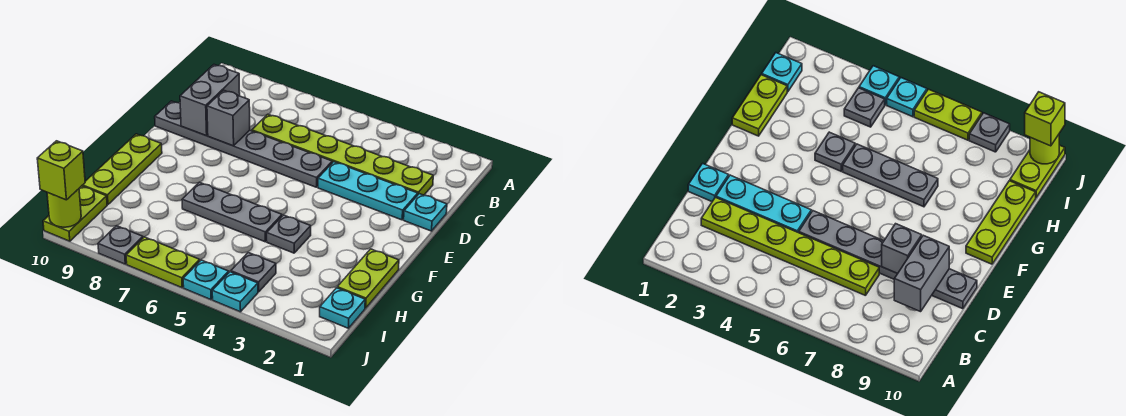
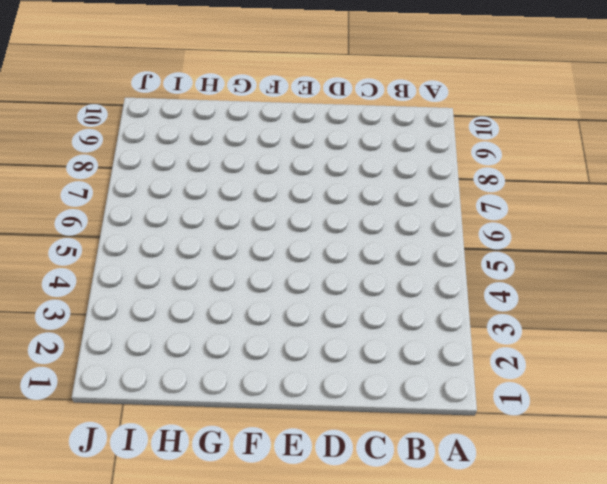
none -> lime 1x6 plate [252,114,433,195]
none -> cyan 1x1 plate [404,194,447,231]
none -> cyan 1x3 plate [318,162,418,220]

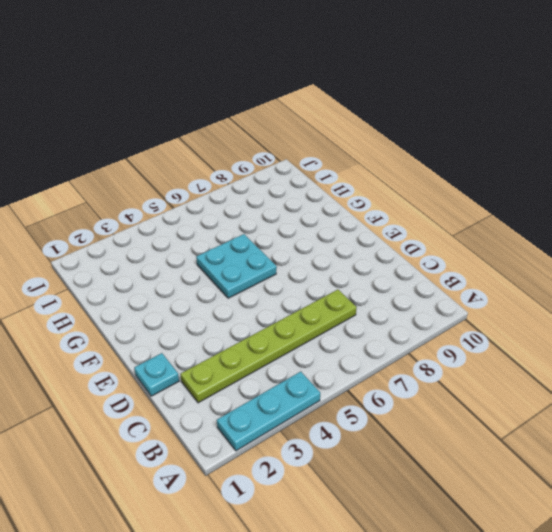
cyan 1x3 plate [217,372,320,451] -> cyan 1x3 plate moved to [318,162,418,220]
cyan 2x2 plate [196,234,277,298] -> grey 1x3 plate [182,182,282,242]
none -> grey 1x6 plate [155,101,332,187]
none -> lime 1x3 plate [82,134,162,205]
none -> lime 1x2 plate [337,249,399,308]

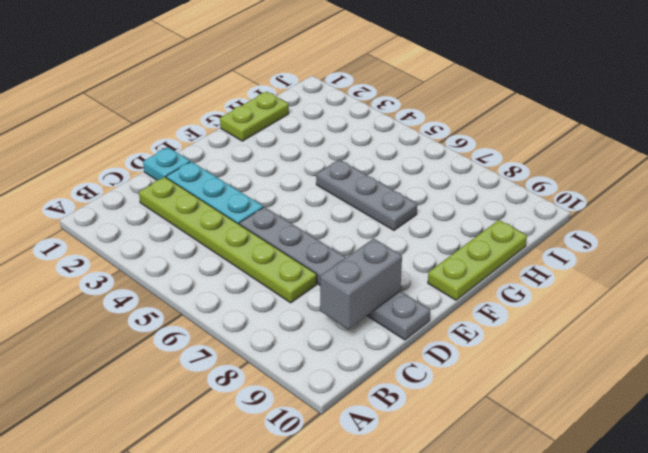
none -> grey 1x1 plate [267,215,311,253]
none -> cyan 1x1 plate [320,288,365,328]
none -> grey 1x1 plate [231,253,276,292]

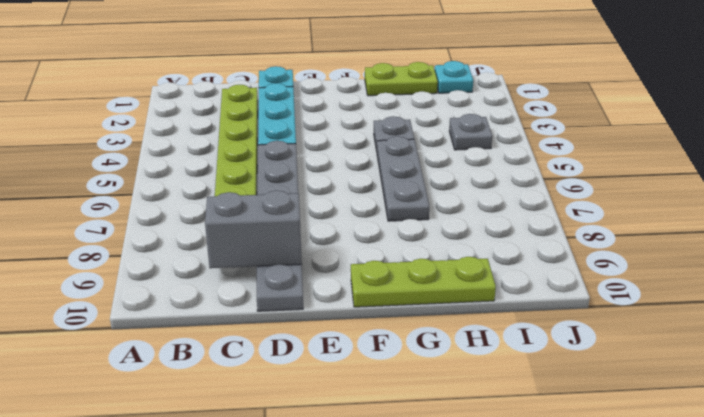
none -> lime 1x2 plate [43,186,107,241]
none -> cyan 1x1 plate [212,272,258,312]
none -> cyan 1x1 plate [183,260,229,300]

